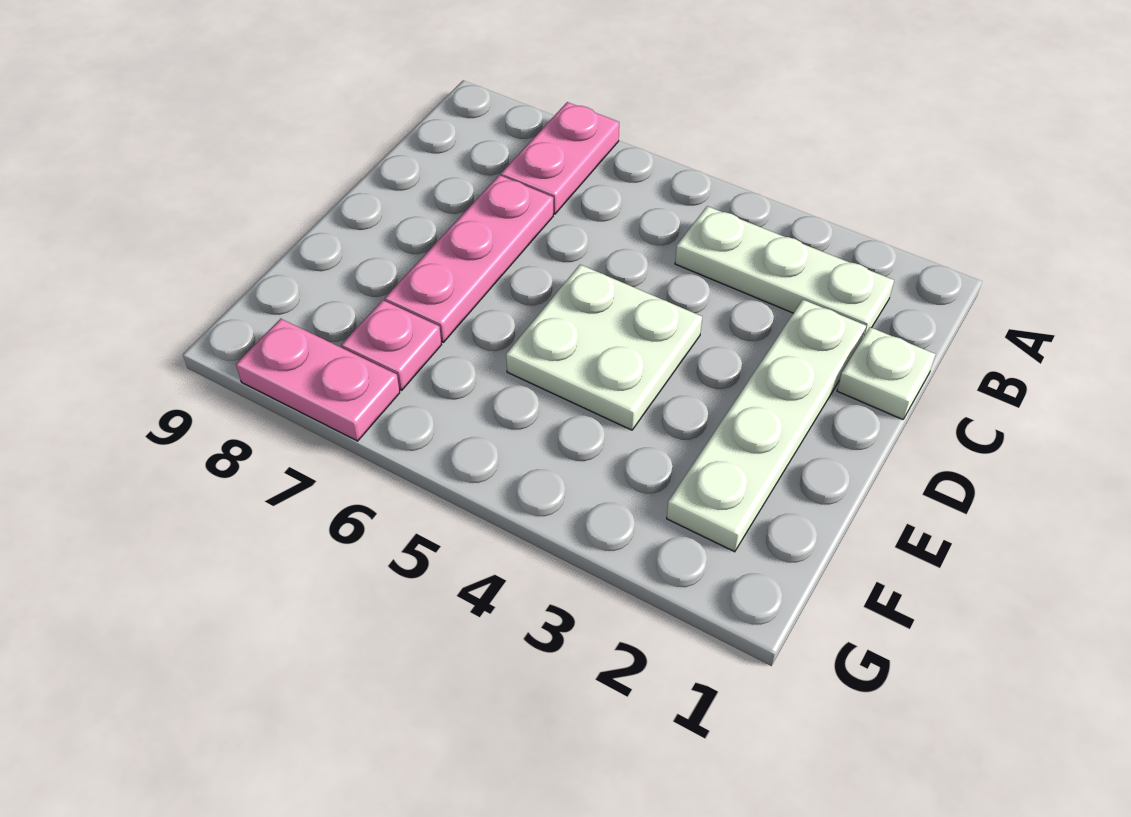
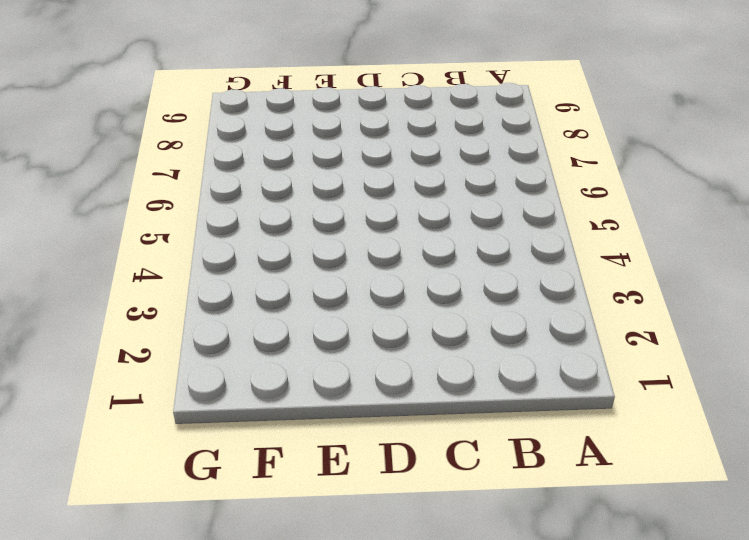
none -> pink 1x2 plate [501,102,619,214]
none -> white 1x3 plate [675,206,894,335]

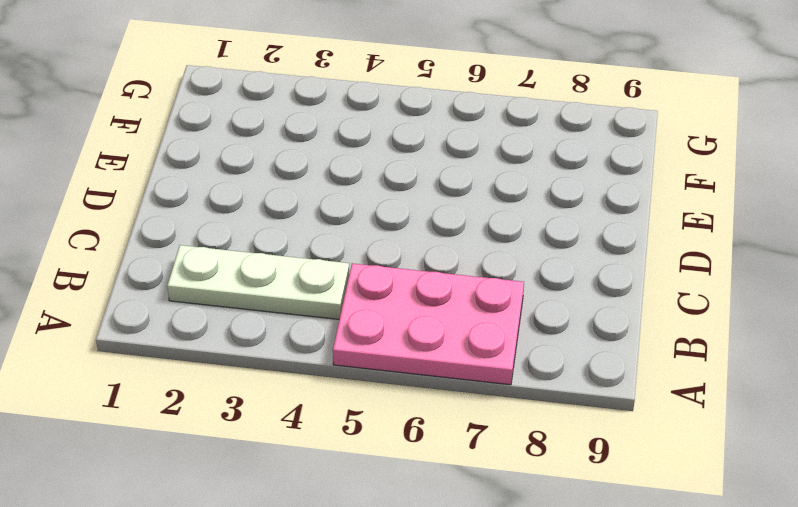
pink 2x3 plate [333,263,524,385] -> pink 1x2 plate [501,102,619,214]
none -> white 1x1 plate [837,327,936,419]
none -> white 1x4 plate [667,300,866,552]

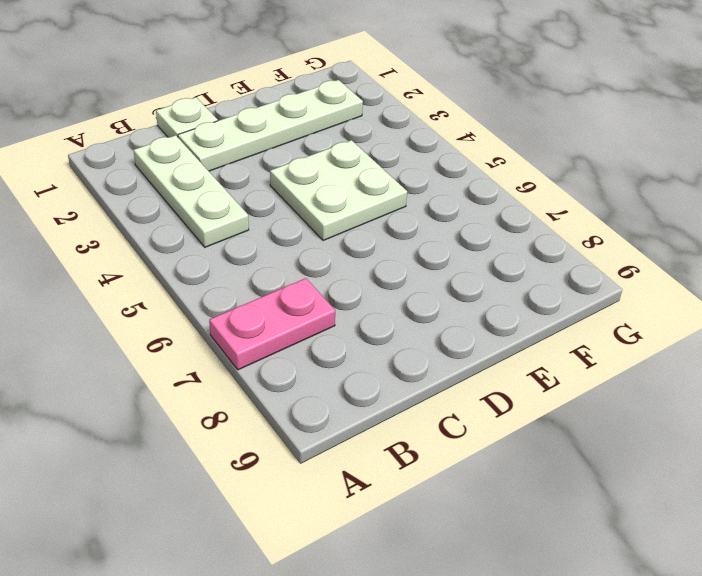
none -> pink 1x3 plate [385,175,553,342]
none -> pink 1x1 plate [341,300,441,390]

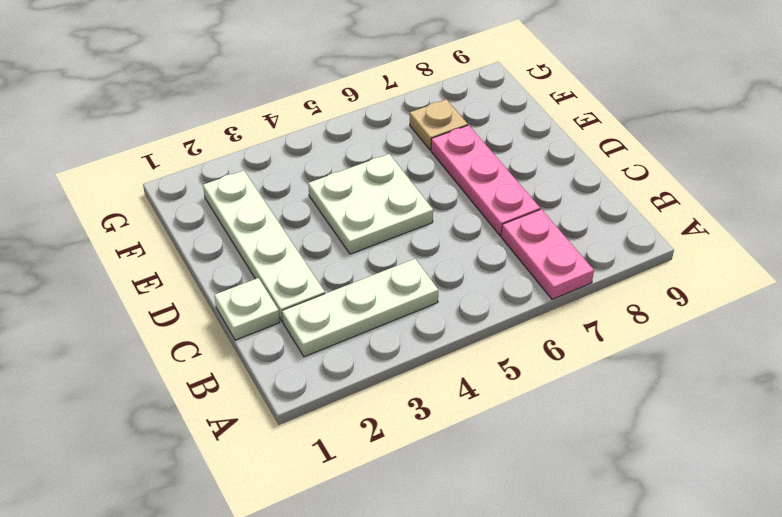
tan 1x1 plate [410,99,468,150] -> pink 1x1 plate [341,300,441,390]
none -> pink 1x2 plate [236,319,400,441]

